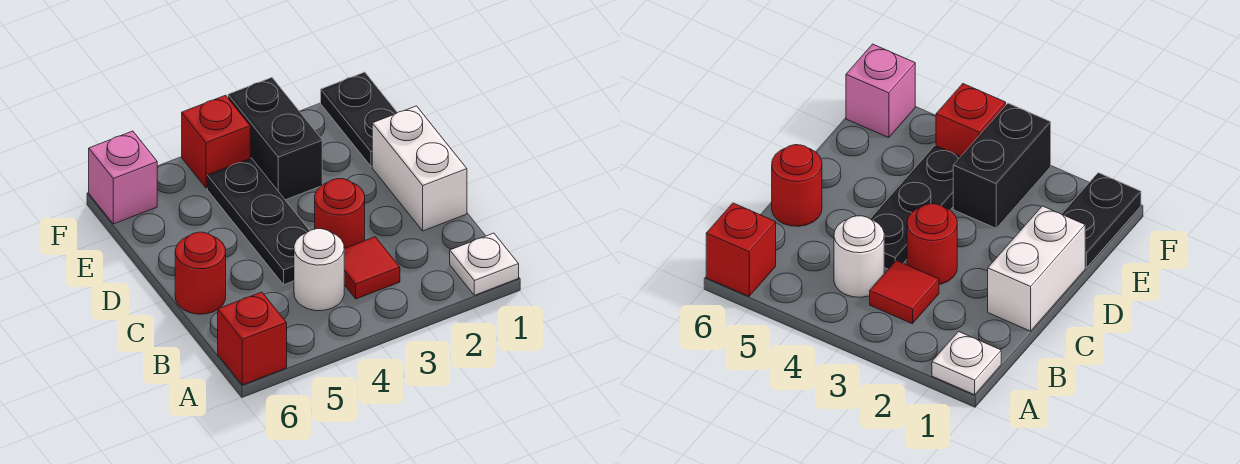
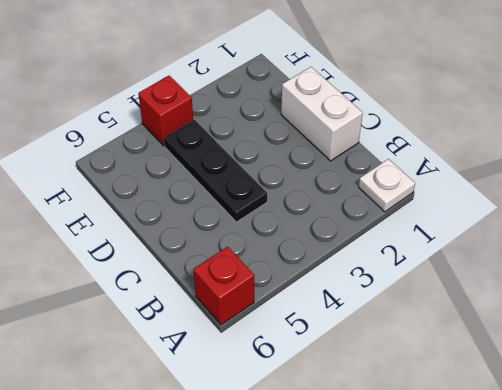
none -> red 1x1 tile [344,237,400,299]
none -> white 1x1 round brick [294,229,344,311]
none -> red 1x1 round brick [315,179,365,249]

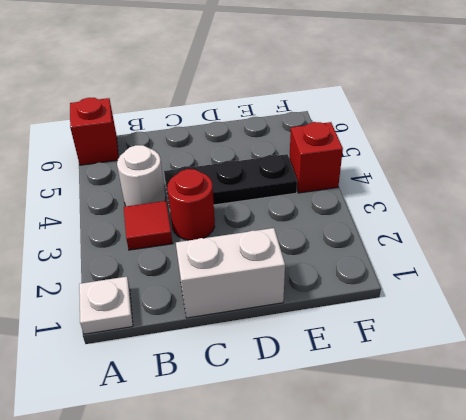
none -> red 1x1 round brick [175,232,226,314]
none -> black 1x2 plate [321,72,397,167]
none -> black 1x2 brick [228,78,322,200]

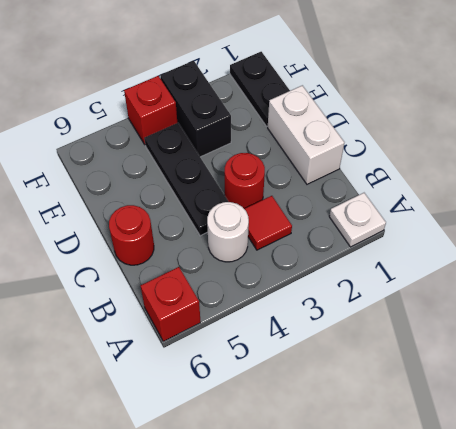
none -> pink 1x1 brick [89,131,157,224]

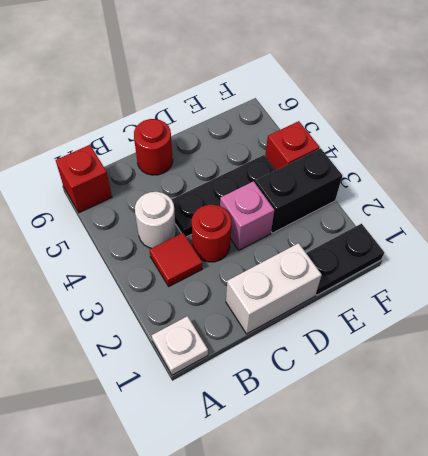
pink 1x1 brick [220,181,274,250] -> pink 1x1 brick moved to [89,131,157,224]

